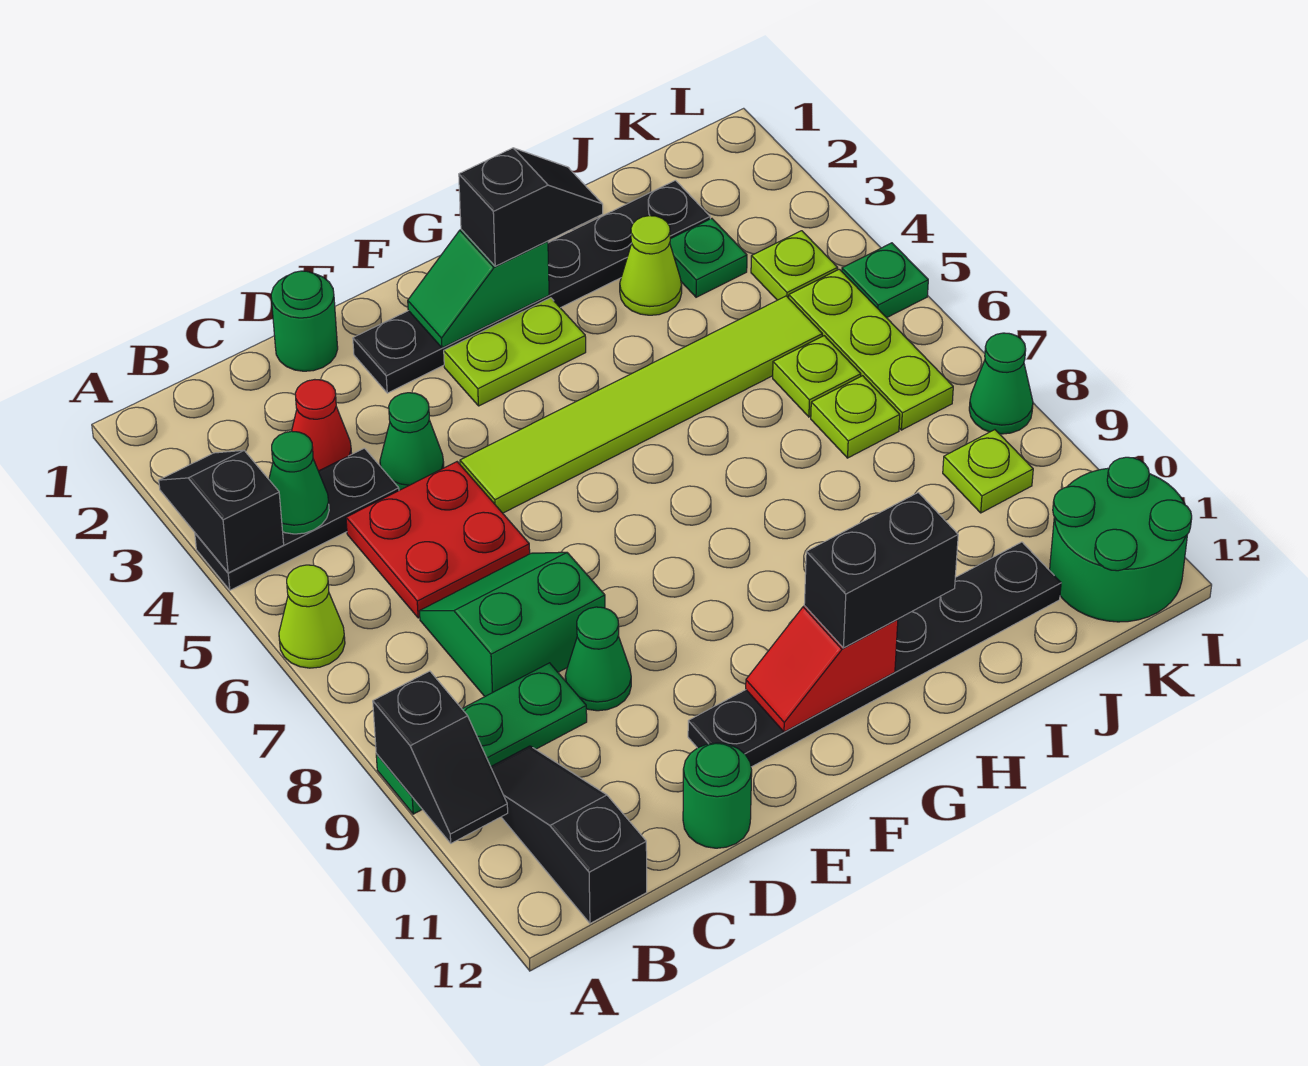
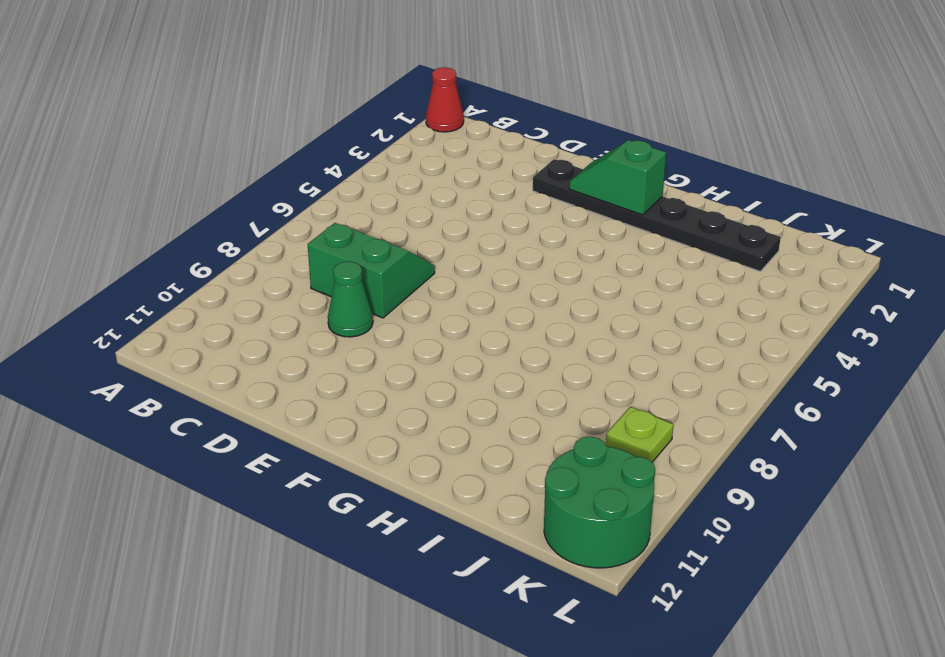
red 1x1 cone [426,67,464,132] -> red 1x1 cone moved to [292,380,352,471]
none -> black 1x3 plate [195,448,399,590]
none -> lime 1x1 cone [279,565,345,668]
none -> green 1x3 plate [376,663,587,814]
none -> black 1x3 slope [491,746,647,923]

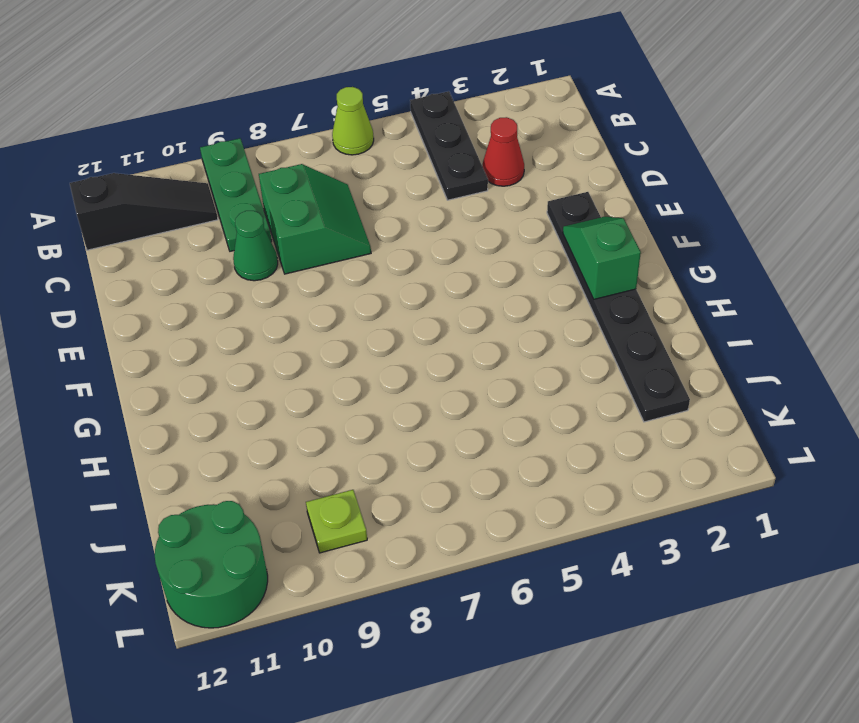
none -> red 2x2 plate [346,462,530,618]
none -> green 1x1 round brick [271,271,338,371]
none -> green 1x1 cone [380,393,444,490]
none -> green 1x1 round brick [683,743,752,848]

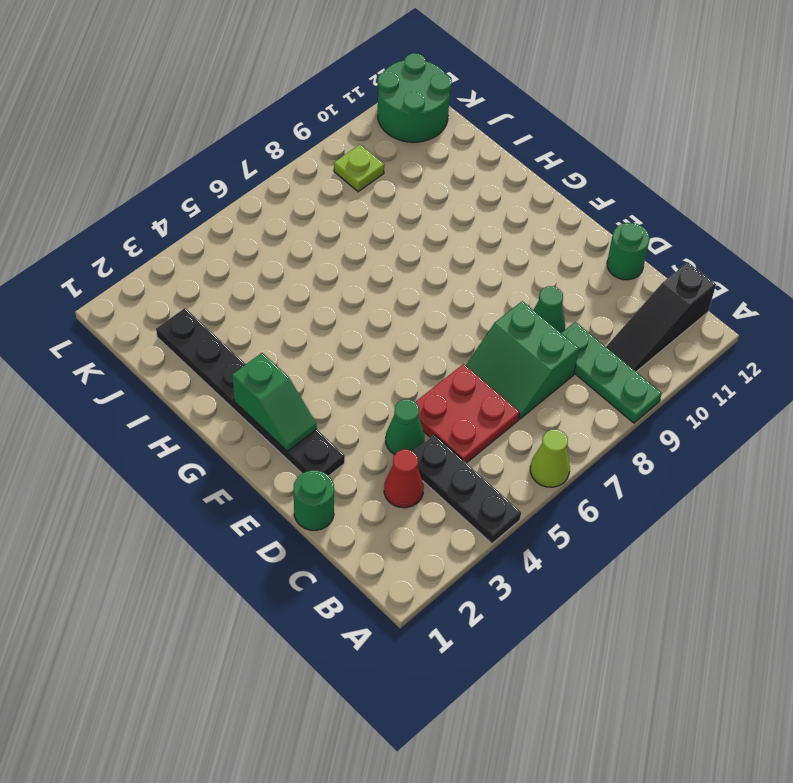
none -> lime 1x6 tile [460,296,822,513]
none -> black 1x6 plate [688,542,1061,767]
none -> lime 1x2 plate [444,298,586,406]
none -> lime 1x1 cone [620,216,682,315]

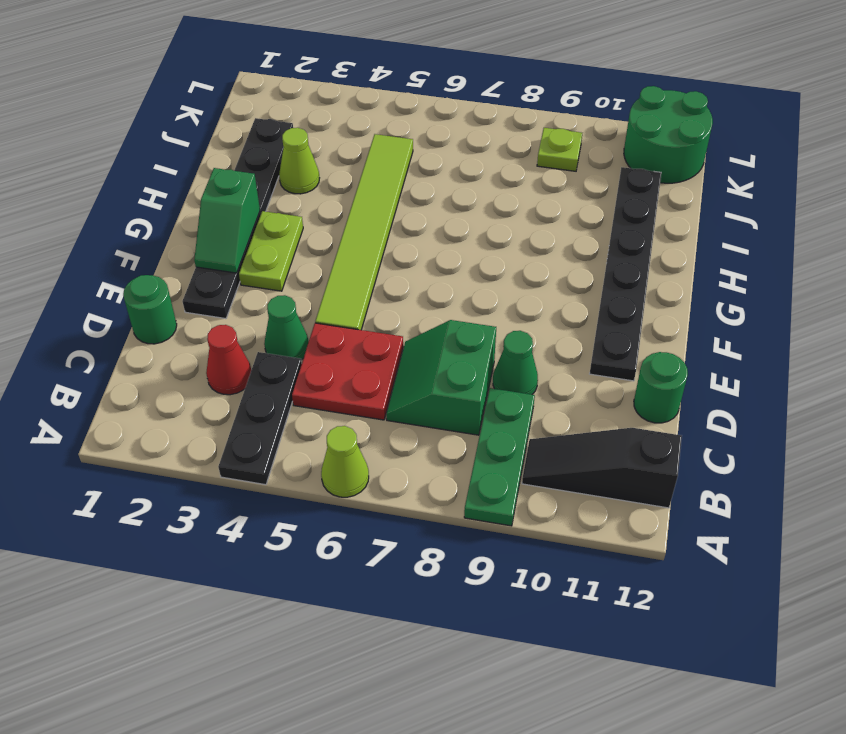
none -> green 1x1 plate [670,219,747,297]
none -> lime 1x1 plate [773,336,861,417]
none -> lime 1x1 plate [811,376,900,458]
none -> lime 1x1 plate [751,231,838,300]

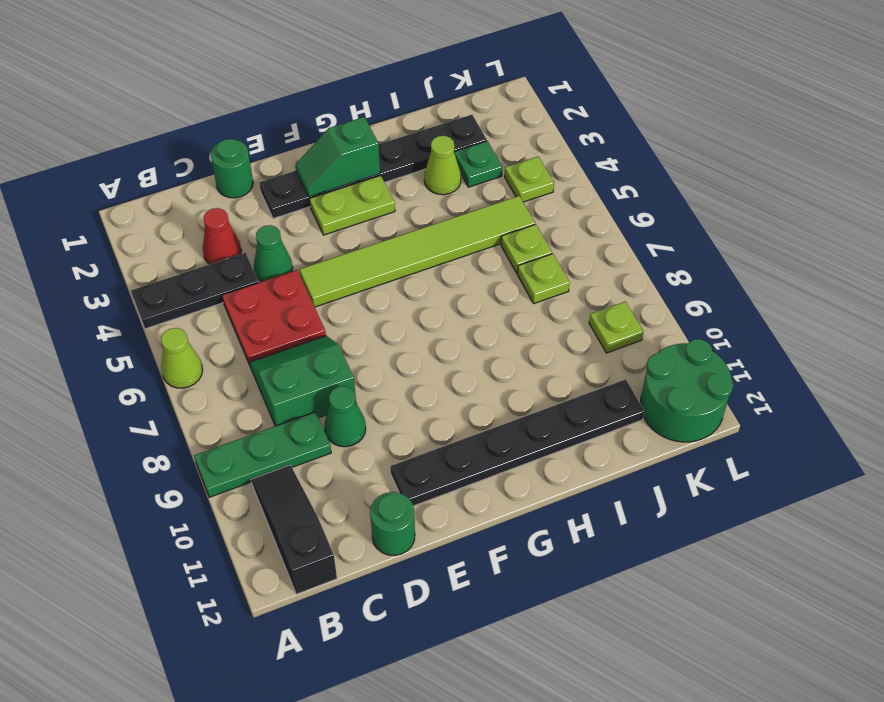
none -> lime 1x3 plate [789,269,953,430]
none -> green 1x1 plate [842,243,928,318]
none -> green 1x1 cone [969,333,1033,434]
none -> black 1x2 slope [159,450,284,573]

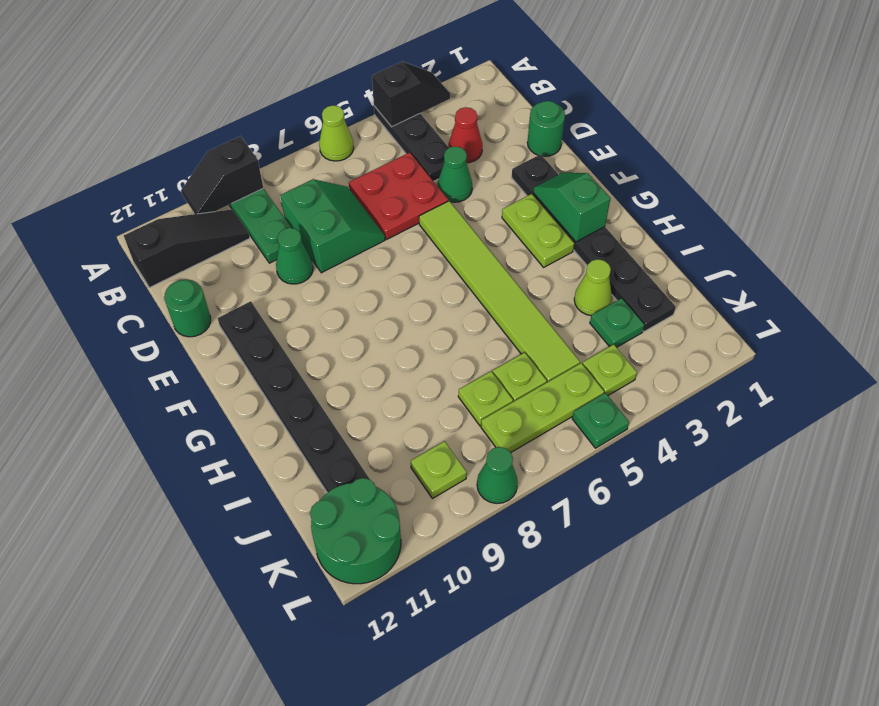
none -> green 1x1 cone [269,431,329,534]
none -> red 1x2 slope [746,606,898,732]
none -> black 1x2 slope [459,148,603,266]
none -> black 1x2 brick [804,493,958,648]

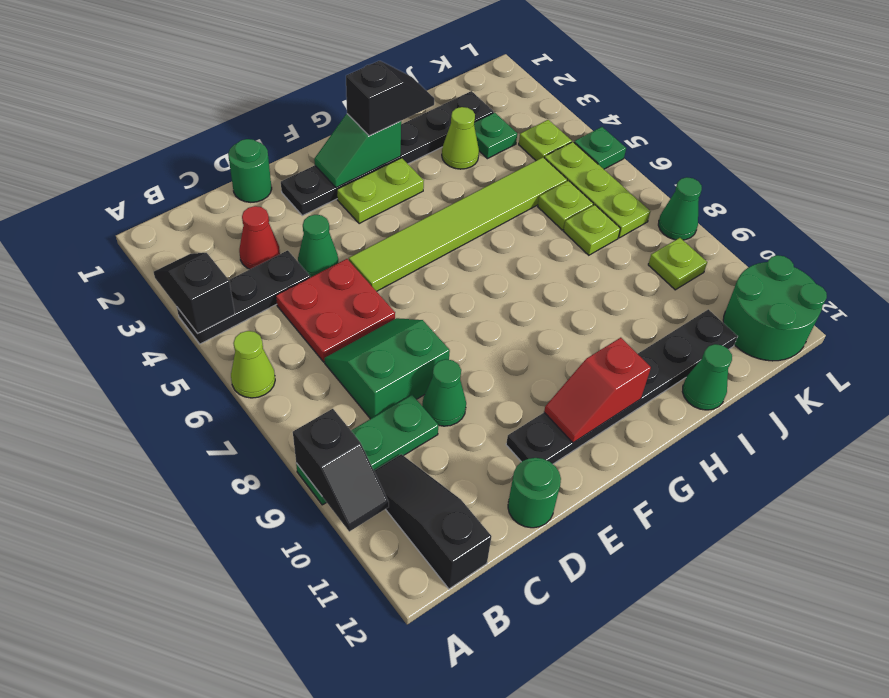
green 1x1 cone [682,344,732,410] -> green 1x1 cone moved to [269,431,329,534]
none -> black 1x2 brick [804,493,958,648]

